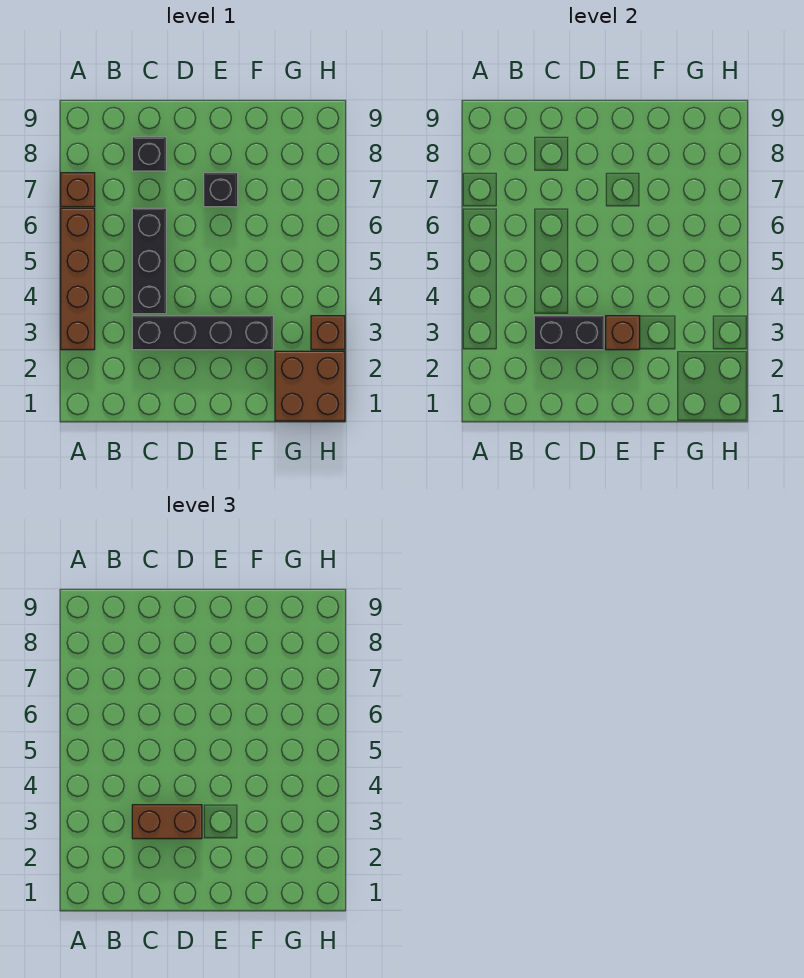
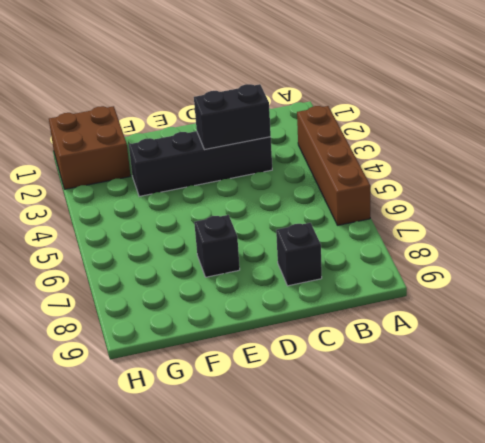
none -> brown 1x1 brick [61,173,95,207]
none -> black 1x3 brick [132,208,166,314]

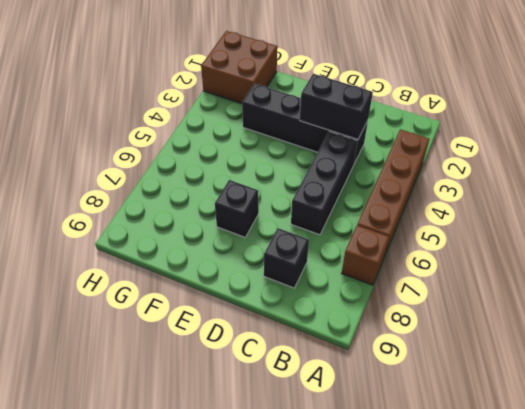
none -> brown 1x1 brick [311,316,345,350]
none -> brown 1x1 brick [606,316,640,350]

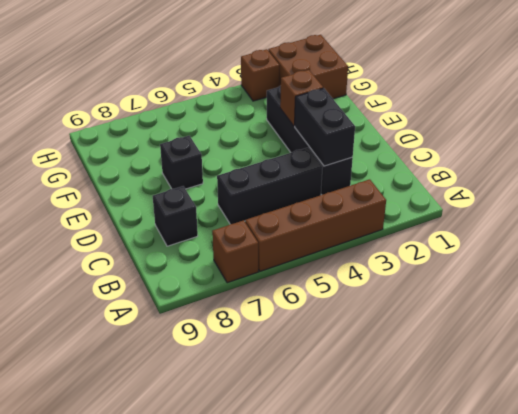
none -> brown 1x2 brick [132,805,202,839]

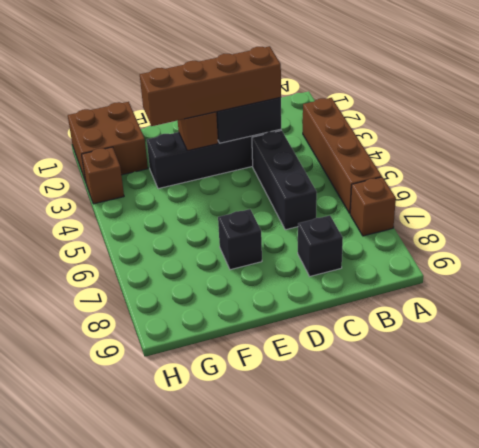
brown 1x4 brick [140,46,281,126] -> brown 1x2 brick [132,805,202,839]

